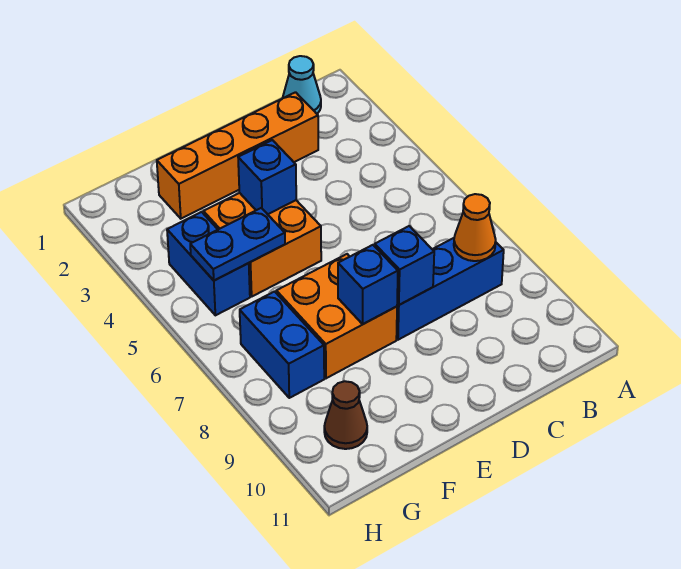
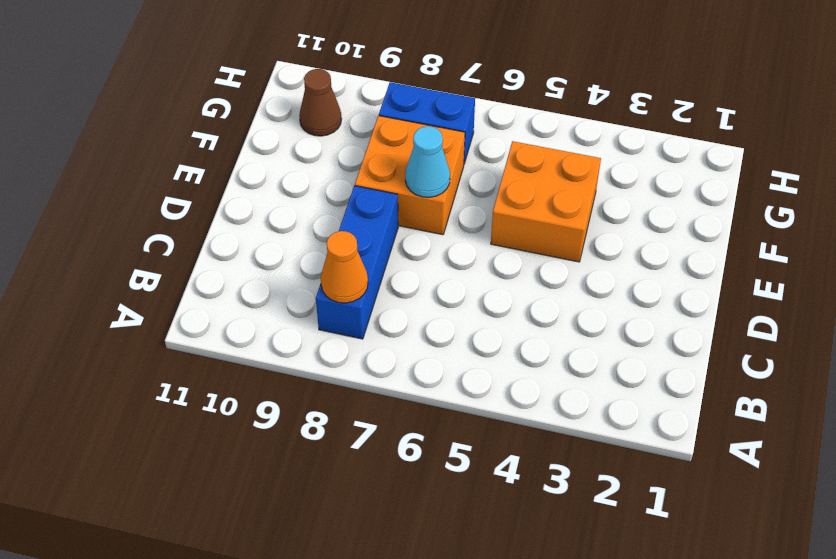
cyan 1x1 cone [405,126,450,197] -> cyan 1x1 cone moved to [282,56,321,114]
none -> orange 1x4 brick [157,92,318,219]
none -> blue 1x2 brick [167,212,250,315]
none -> blue 1x1 brick [375,226,434,305]

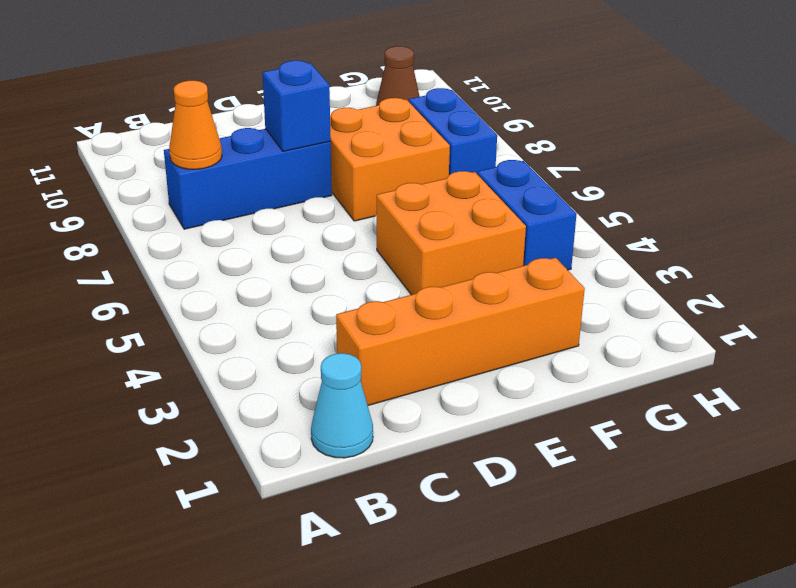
none -> blue 1x1 brick [238,140,296,214]
none -> blue 1x1 brick [338,245,398,324]
none -> blue 1x2 plate [190,208,285,281]

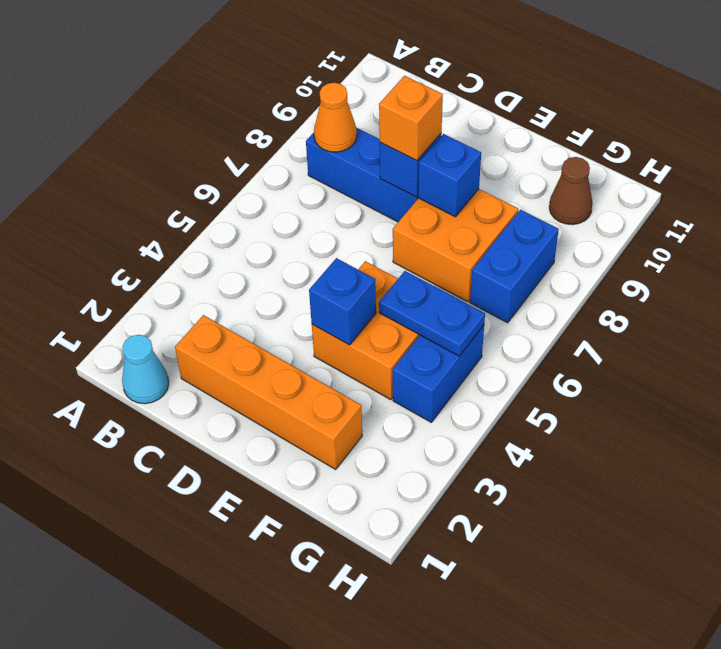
orange 1x1 brick [379,76,443,161] -> none

